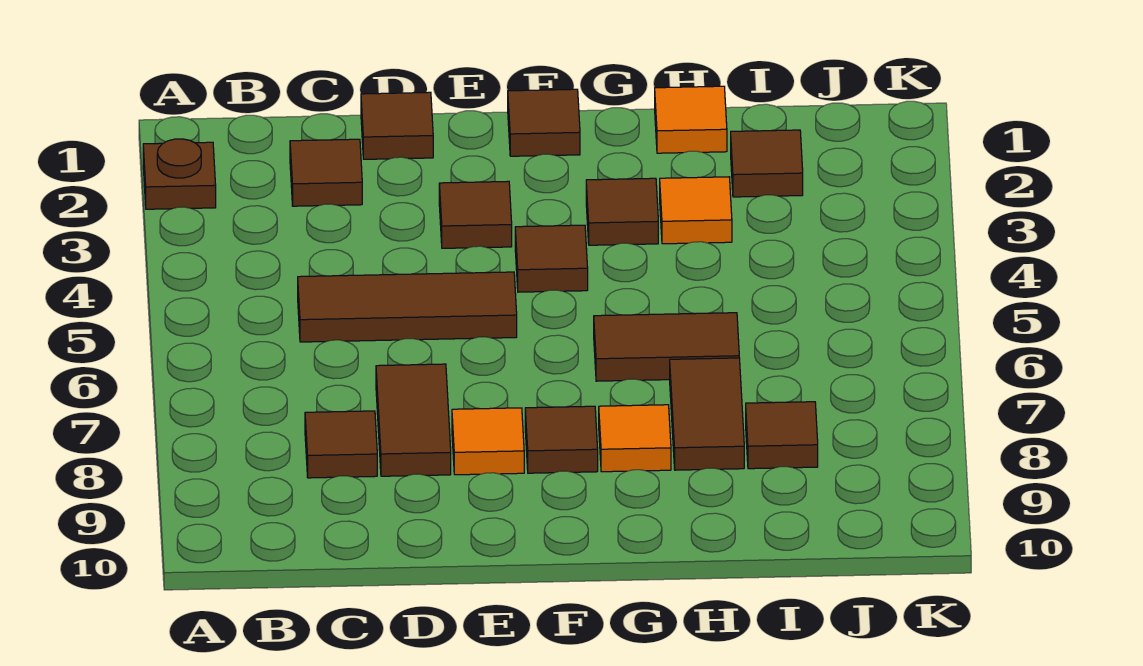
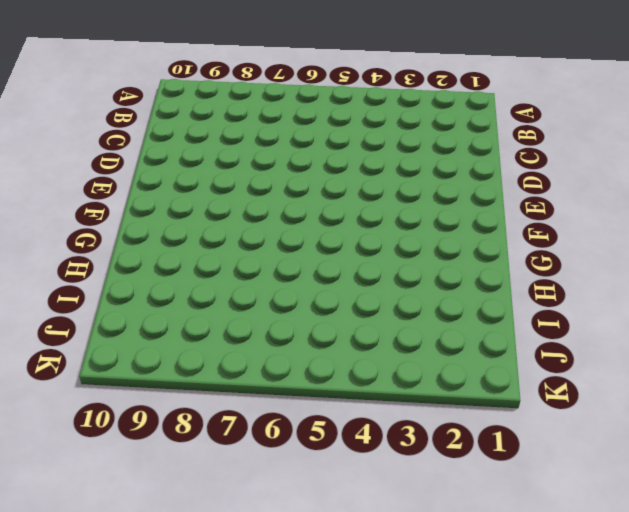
none -> brown 1x1 plate [143,139,216,209]
none -> brown 1x1 tile [290,139,362,206]
none -> brown 1x3 tile [298,272,517,342]

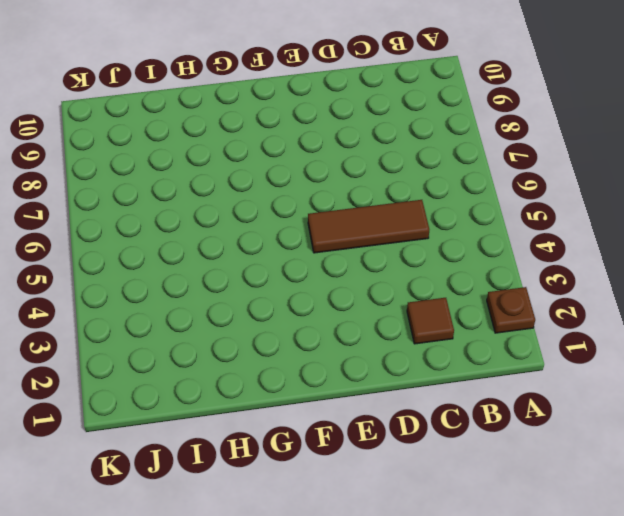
none -> brown 1x1 tile [305,411,377,478]
none -> brown 1x1 tile [361,92,433,159]
none -> brown 1x2 tile [376,364,451,476]

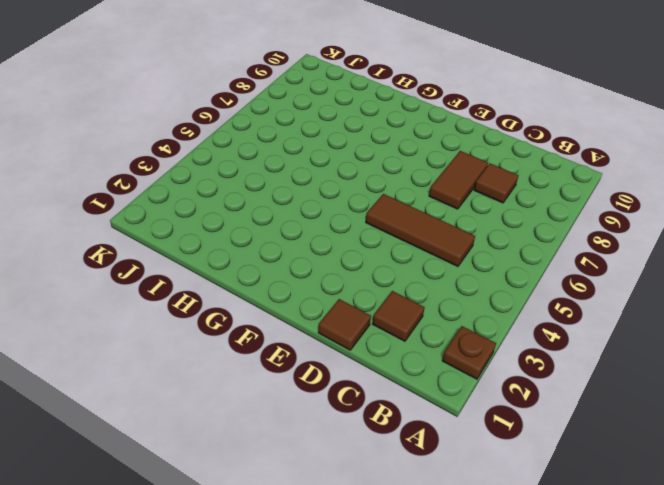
none -> brown 1x1 tile [439,181,512,248]
none -> orange 1x1 tile [452,408,524,475]
none -> brown 1x1 tile [508,89,580,156]

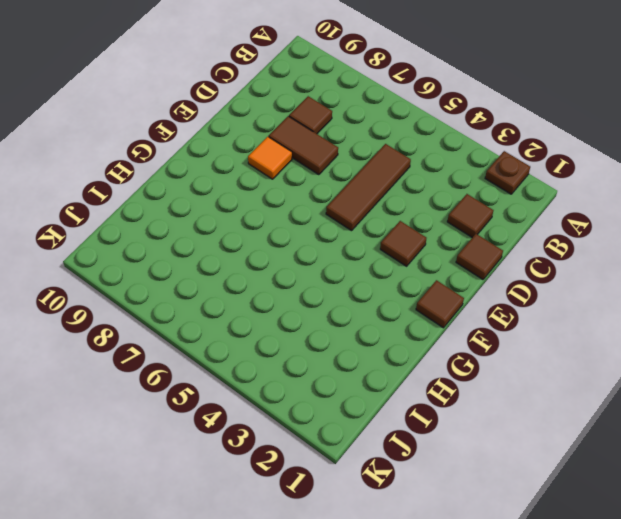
none -> brown 1x1 tile [515,225,588,292]
none -> brown 1x1 tile [525,406,598,473]
none -> brown 1x1 tile [586,178,658,245]

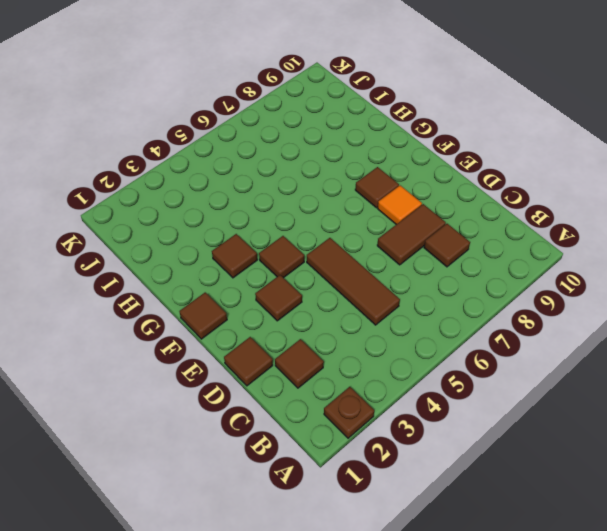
none -> brown 1x2 tile [594,313,739,381]
none -> orange 1x1 tile [599,405,671,472]
none -> orange 1x1 tile [655,86,727,153]

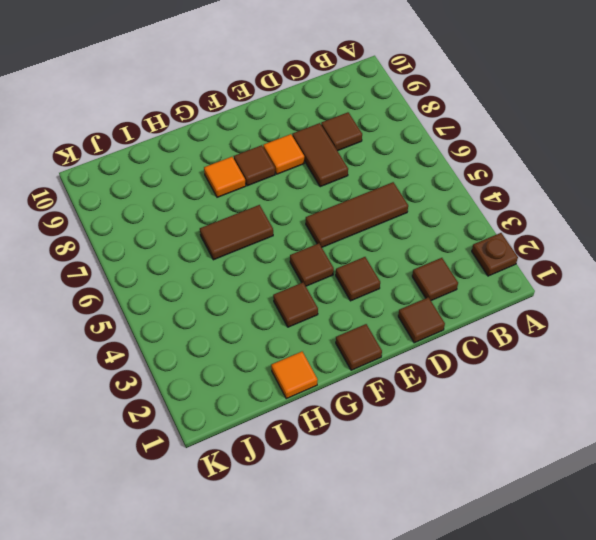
none -> orange 1x1 tile [660,177,732,244]
none -> brown 1x2 tile [670,358,744,470]
none -> brown 1x1 tile [731,130,803,197]

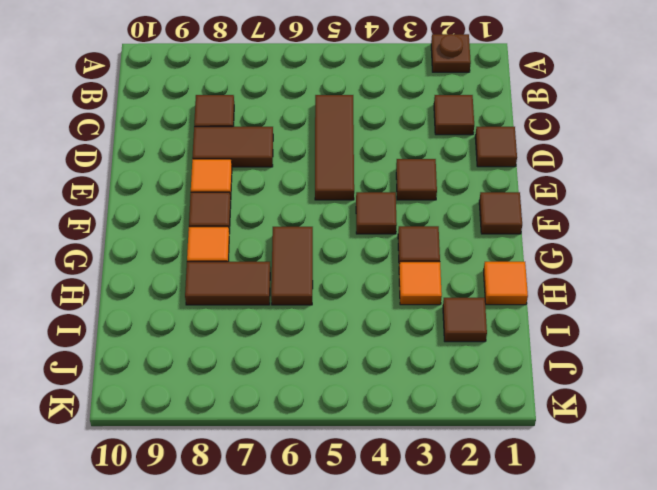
none -> brown 1x1 tile [746,402,818,469]

